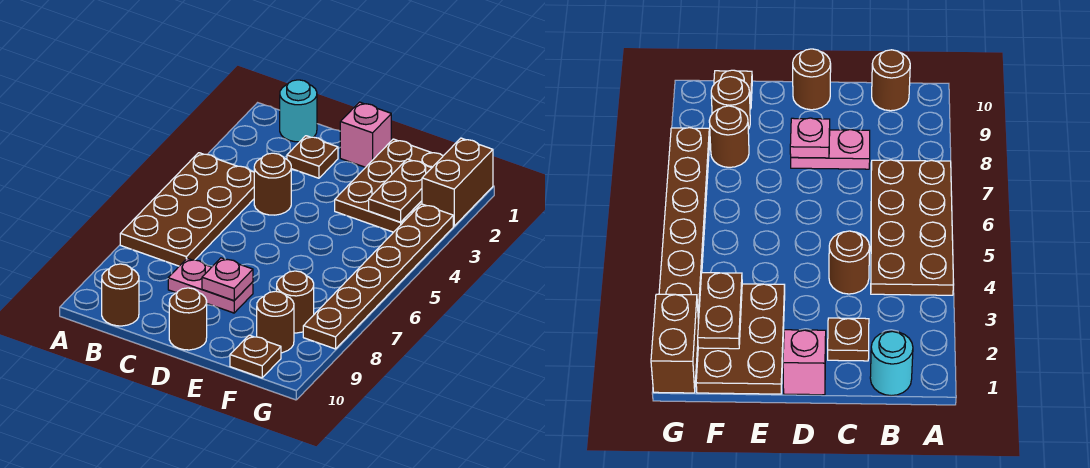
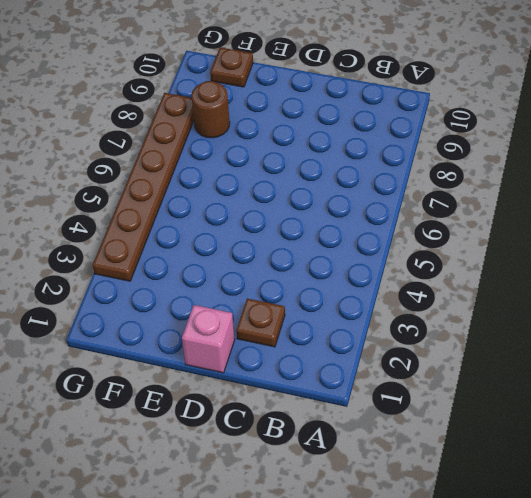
none -> brown 2x4 plate [120,153,254,266]
none -> cyan 1x1 round brick [280,80,317,142]
none -> brown 1x1 round brick [102,264,139,326]

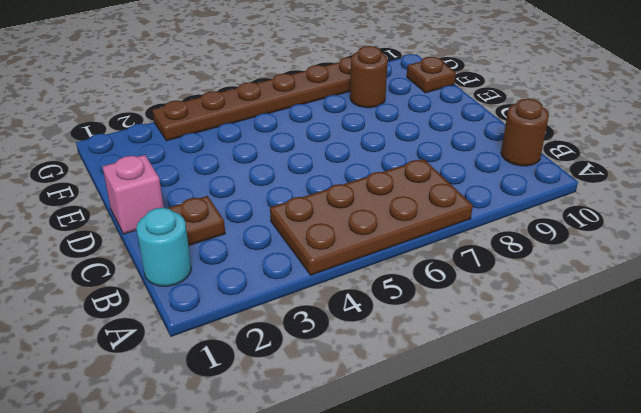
none -> brown 1x1 round brick [254,153,291,215]
none -> pink 1x2 plate [168,258,253,313]
none -> brown 1x1 round brick [169,288,207,350]

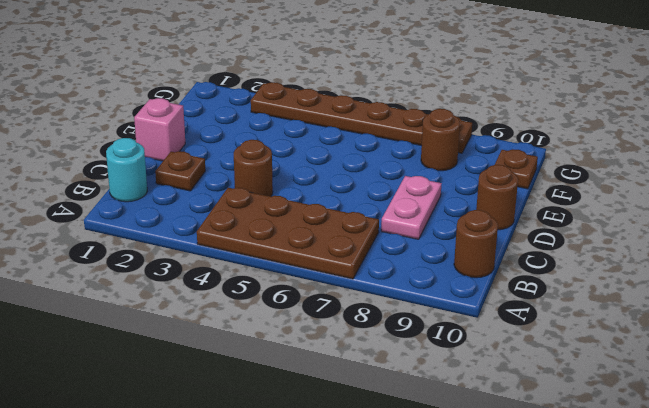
none -> brown 2x3 plate [335,139,443,232]
none -> brown 1x1 round brick [257,291,294,353]
none -> brown 1x2 brick [422,138,493,226]

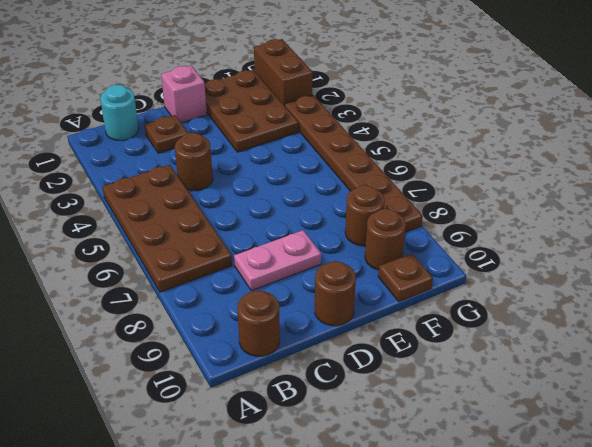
none -> pink 1x1 plate [202,258,253,300]
none -> brown 1x2 plate [369,159,431,222]

